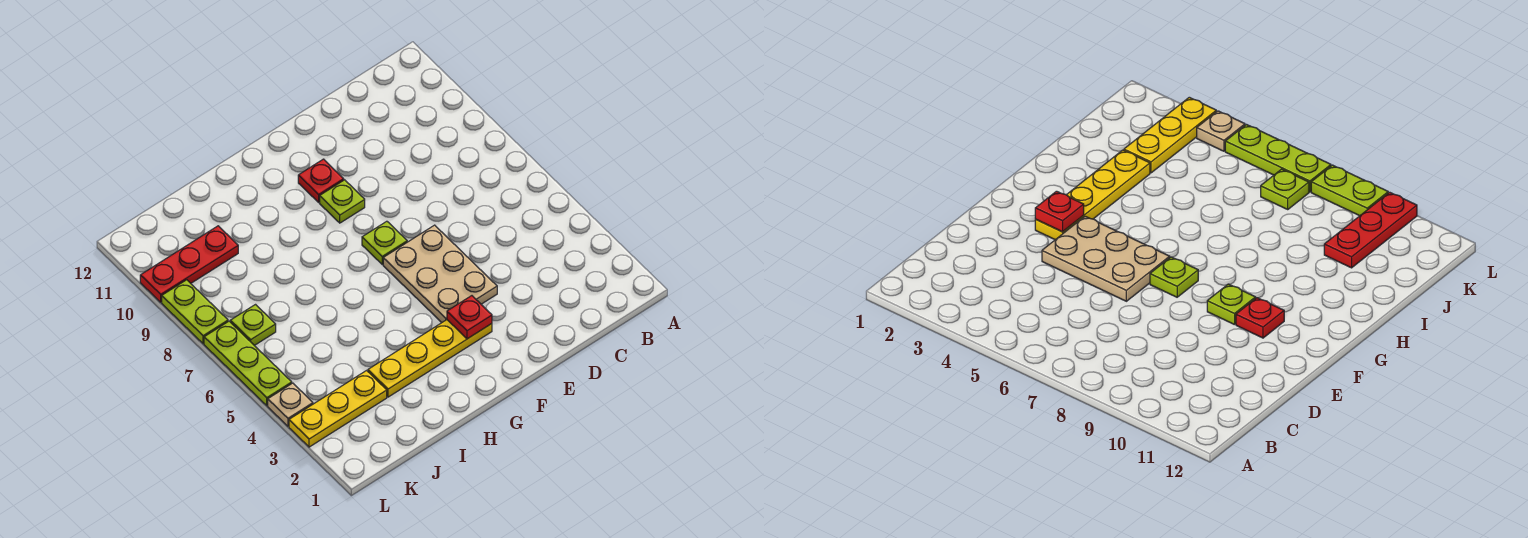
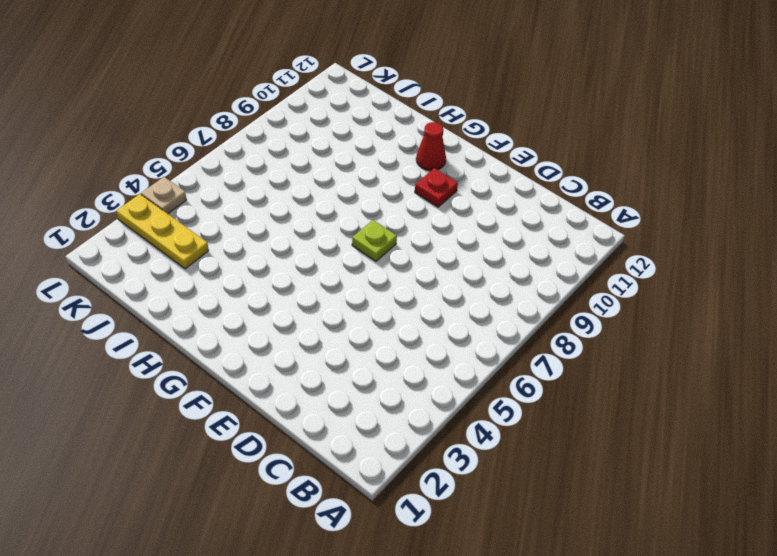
red 1x1 cone [416,122,446,171] -> none
none -> tan 2x3 plate [383,225,497,323]
none -> yellow 1x4 plate [368,320,492,397]
none -> lime 1x1 plate [320,180,365,223]

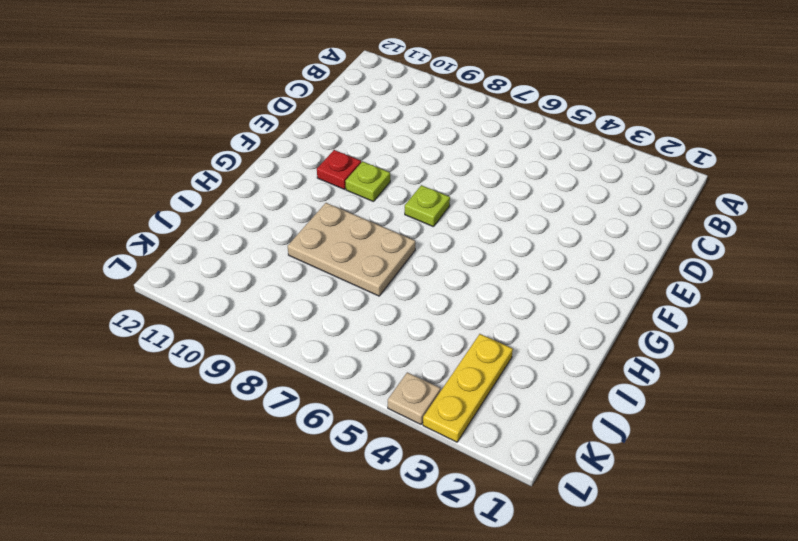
tan 2x3 plate [288,203,415,296] -> tan 2x3 plate moved to [383,225,497,323]
none -> yellow 1x4 plate [368,320,492,397]
none -> red 1x3 plate [140,226,238,302]
none -> lime 1x1 plate [230,305,276,346]

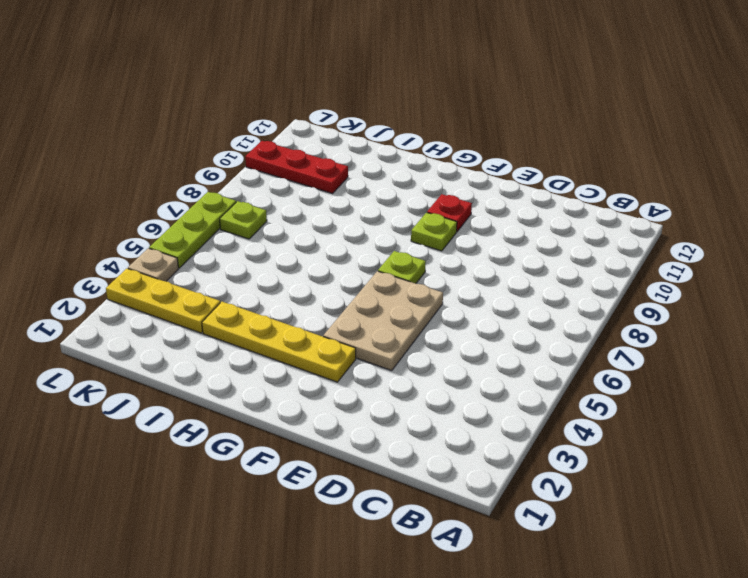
none -> lime 1x2 plate [162,280,228,344]
none -> red 1x1 plate [447,296,492,339]

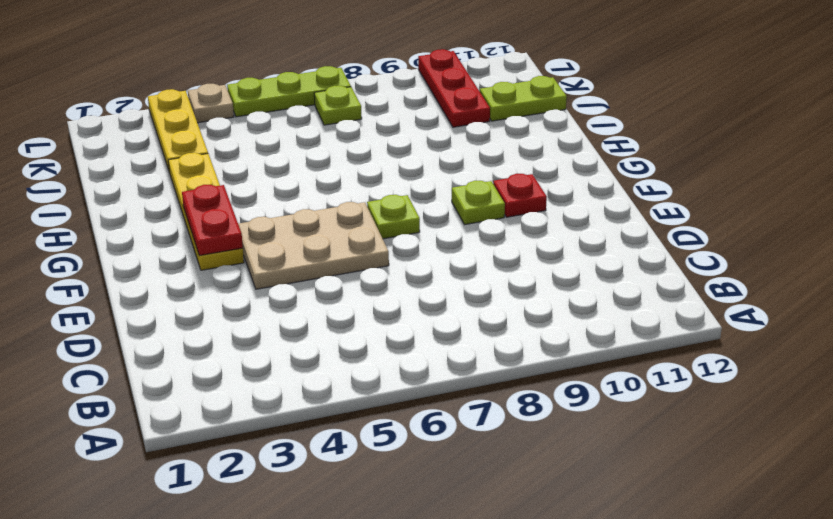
red 1x2 plate [182,185,243,256] -> red 1x1 plate [447,296,492,339]
lime 1x2 plate [479,76,567,121] -> lime 1x2 plate moved to [162,280,228,344]

